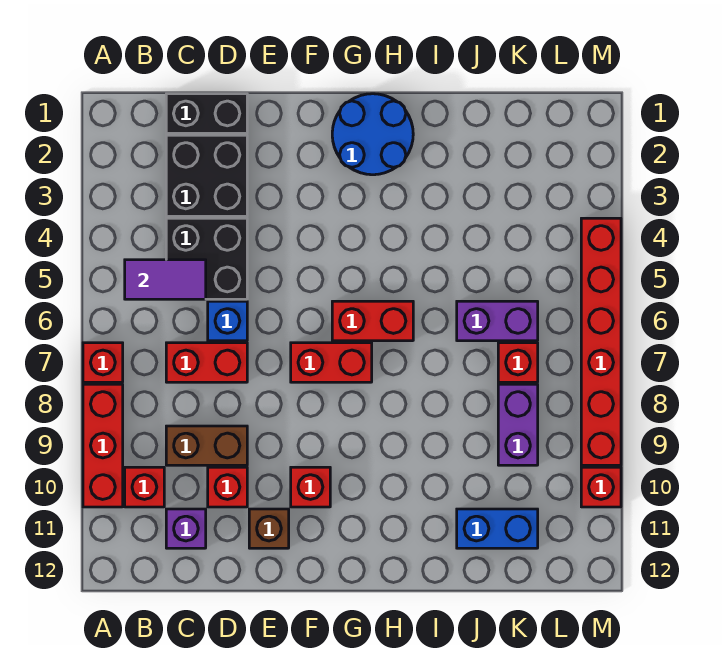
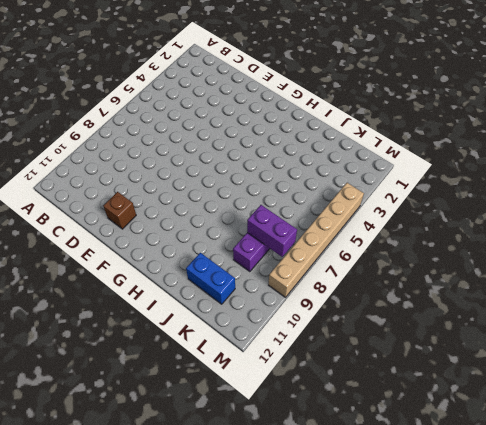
purple 1x2 brick [247,205,297,257] -> purple 1x2 brick moved to [457,301,538,341]
tan 1x6 brick [268,183,364,297] -> red 1x6 brick [581,218,621,465]
none -> red 1x1 brick [83,343,123,382]
none -> red 1x3 brick [83,384,123,507]
none -> red 1x1 brick [125,467,164,507]

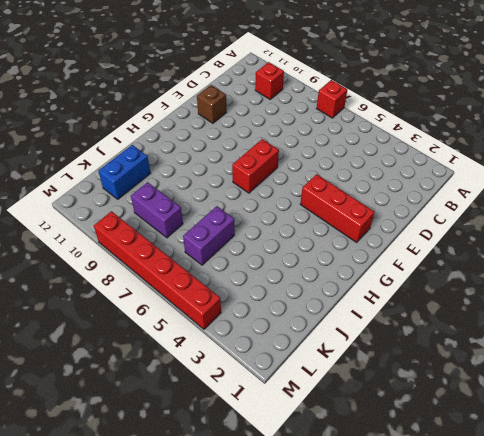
red 1x3 brick [300,174,374,242] -> red 1x3 brick moved to [83,384,123,507]
none -> black 1x2 brick [166,94,247,133]
none -> black 2x2 brick [166,135,247,216]
none -> black 2x2 brick [166,218,247,299]

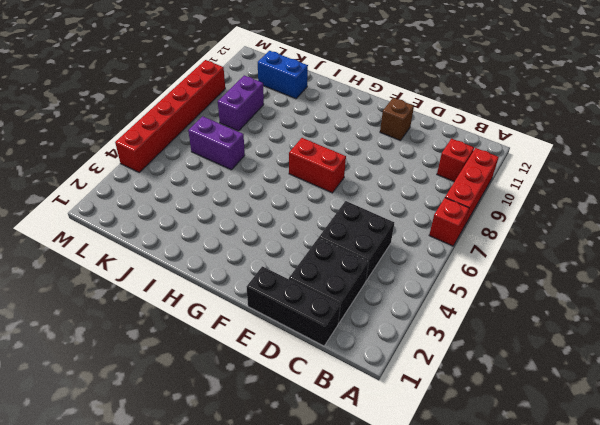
black 1x3 brick [247,266,340,346] -> black 1x2 brick [166,94,247,133]
none -> red 1x2 brick [166,343,247,382]
none -> brown 1x2 brick [166,426,247,465]
none -> purple 1x1 brick [166,509,206,548]

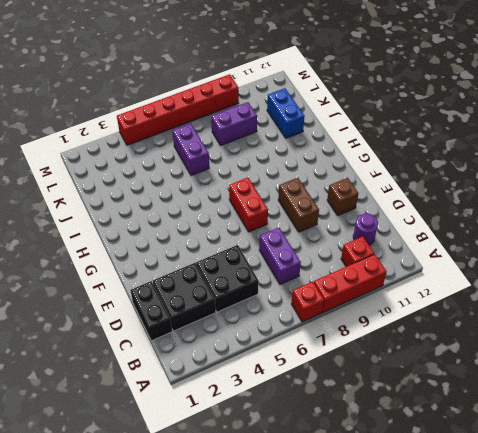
purple 1x2 brick [259,228,301,284] -> red 1x2 brick [166,343,247,382]
purple 1x1 round brick [353,214,378,246] -> purple 1x1 brick [166,509,206,548]
brown 1x2 brick [278,178,319,232] -> brown 1x2 brick moved to [166,426,247,465]
none -> blue 1x1 brick [208,301,247,341]
none -> red 1x1 brick [208,467,247,507]
none -> red 1x1 brick [291,467,330,507]

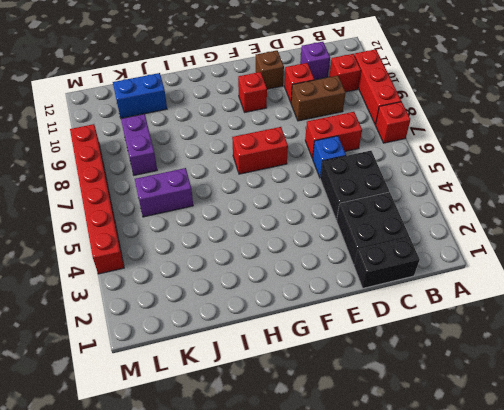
none -> blue 2x2 round brick [332,94,413,175]
none -> red 1x2 brick [332,301,413,341]
none -> red 1x1 brick [498,343,538,382]

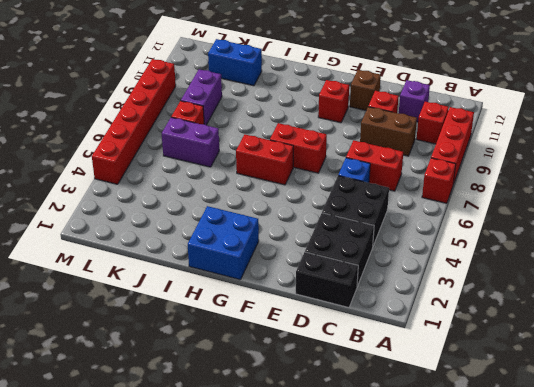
blue 2x2 brick [188,206,259,280] -> blue 2x2 round brick [332,94,413,175]
none -> red 1x1 brick [581,467,621,507]
none -> purple 1x2 tile [125,260,206,299]

